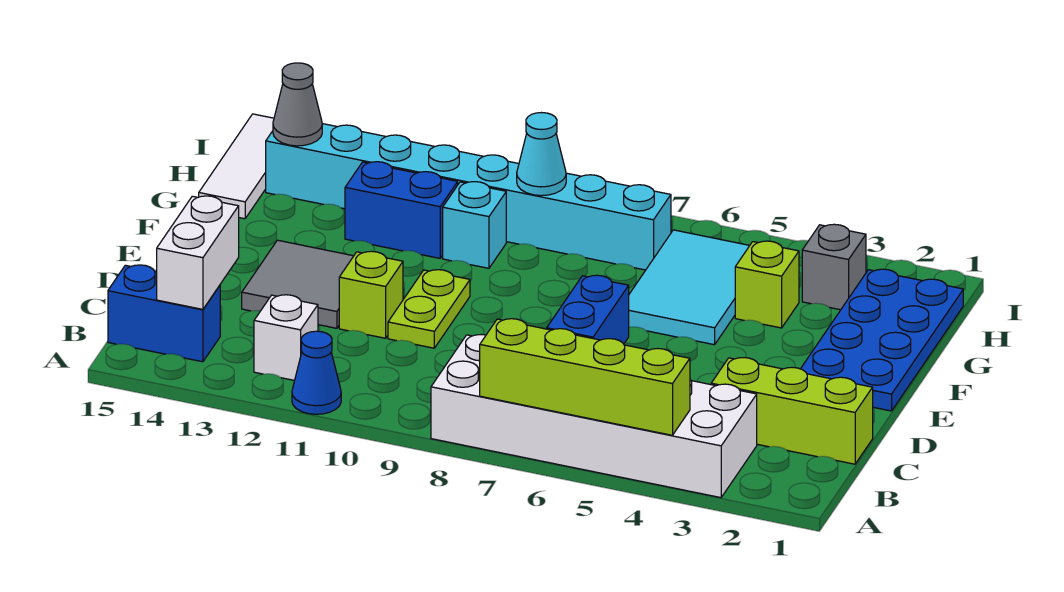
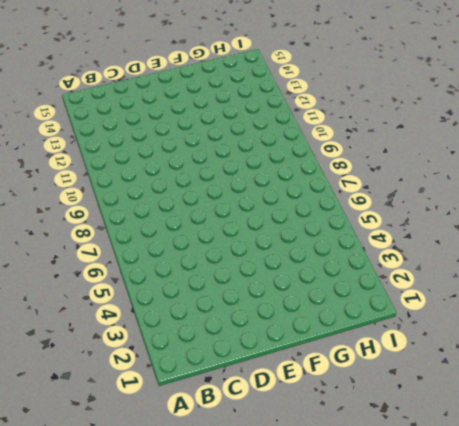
none -> white 2x6 brick [431,335,757,498]
none -> blue 1x1 cone [292,331,341,414]
none -> white 1x1 brick [254,295,318,380]

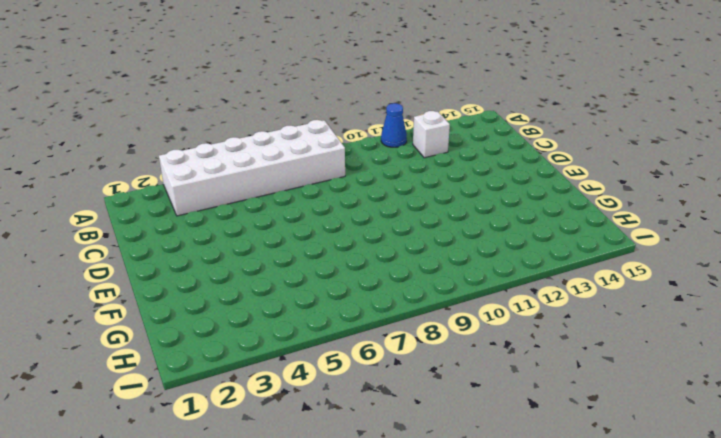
none -> blue 1x2 brick [108,265,220,362]
none -> lime 1x3 brick [711,358,873,464]
none -> lime 1x2 plate [388,270,470,348]

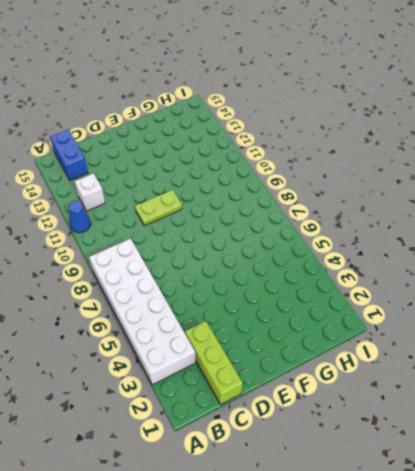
none -> lime 1x1 brick [339,251,403,338]
none -> grey 2x2 tile [242,240,353,328]
none -> blue 2x4 plate [801,269,963,411]

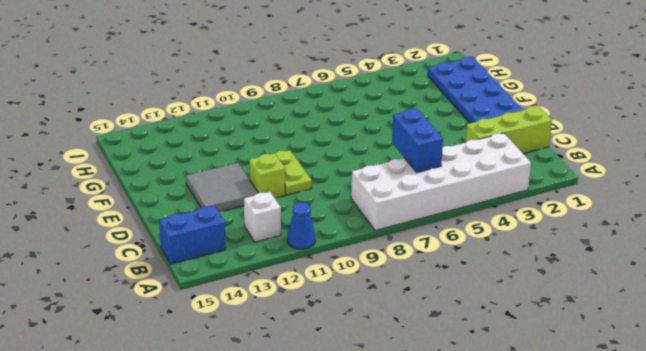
none -> cyan 2x3 tile [629,230,750,345]
none -> lime 1x1 brick [735,241,799,328]
none -> cyan 1x1 brick [443,182,506,268]

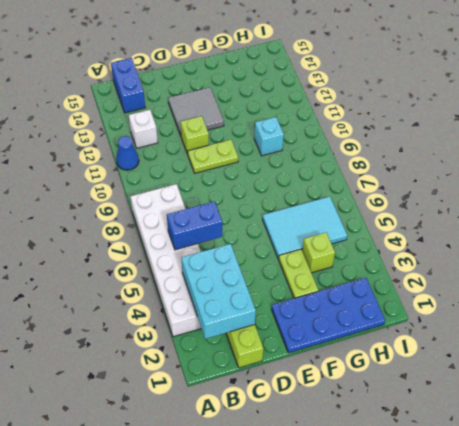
cyan 2x3 brick [182,244,256,339] -> none
lime 1x2 plate [279,249,318,298] -> none
none -> blue 1x2 brick [345,162,458,258]
none -> white 1x3 tile [199,114,274,219]
none -> grey 1x1 brick [802,224,866,310]

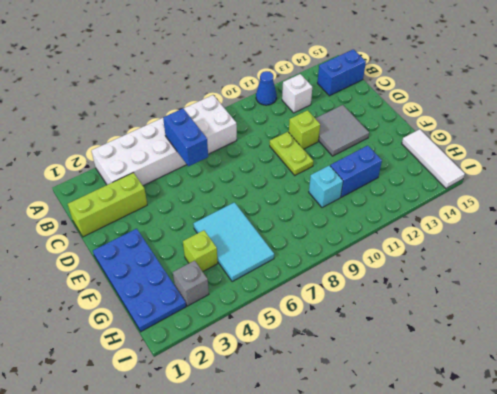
none -> cyan 1x8 brick [266,124,671,270]
none -> lime 1x4 brick [480,319,690,435]
none -> white 1x2 brick [157,196,239,309]

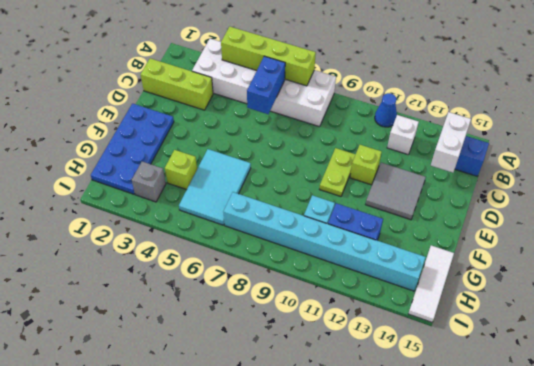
none -> cyan 1x1 cone [517,113,566,196]
none -> grey 1x1 cone [273,63,322,146]

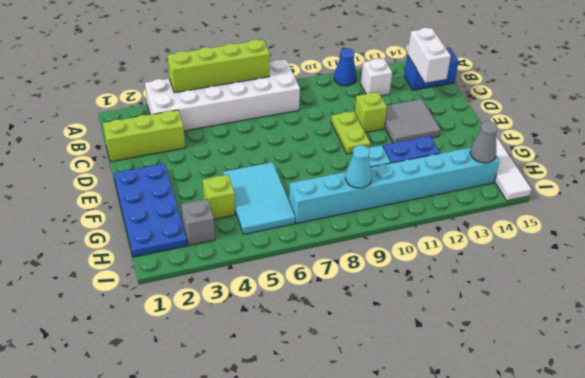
none -> blue 1x2 brick [547,275,629,344]

